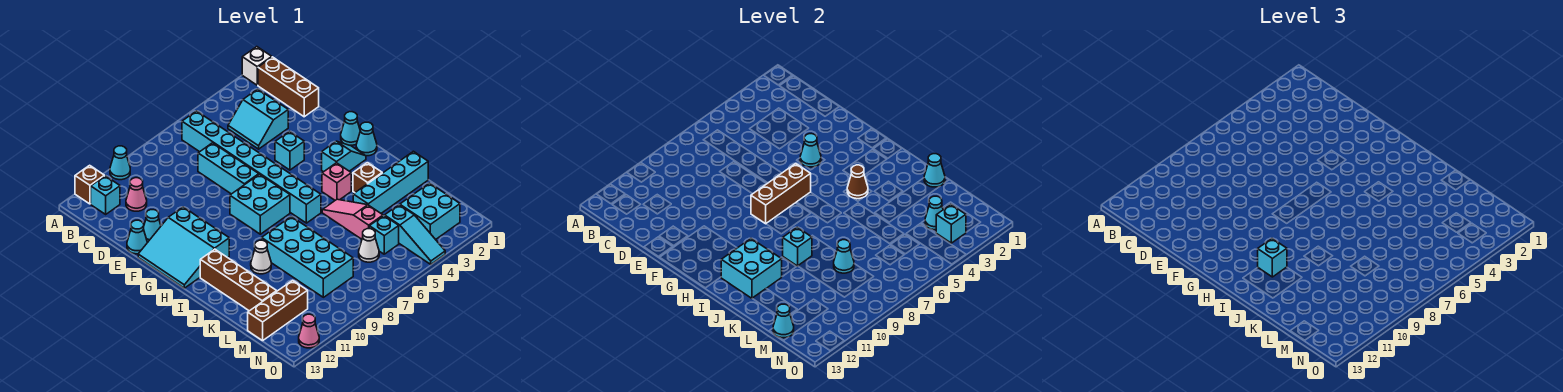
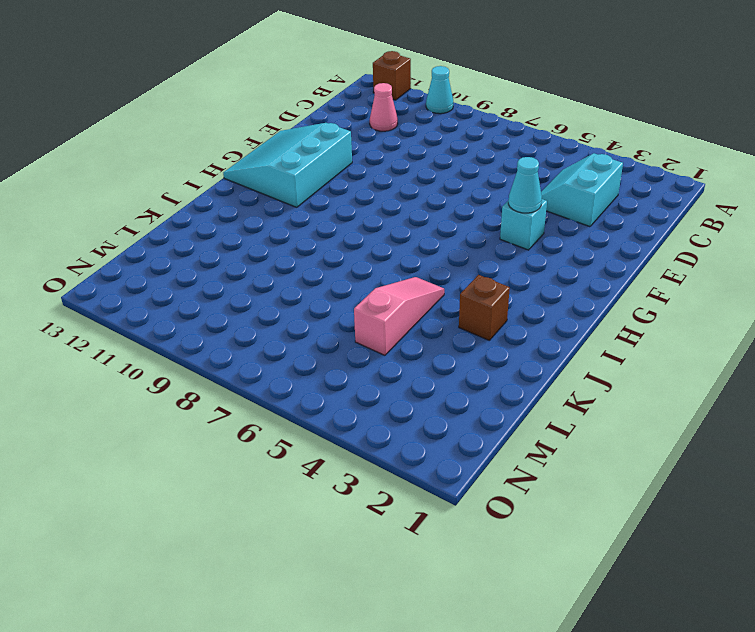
none -> white 1x1 brick [242,47,272,85]
none -> brown 1x3 brick [258,57,319,117]
none -> cyan 1x8 brick [182,111,321,223]
none -> cyan 1x1 brick [91,176,120,214]

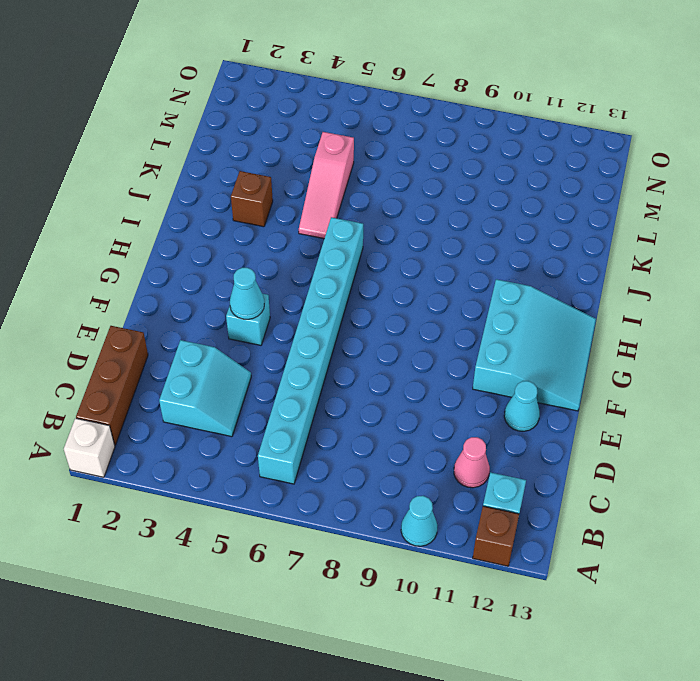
none -> cyan 1x3 brick [198,143,259,194]
none -> cyan 1x1 cone [127,220,147,254]
none -> cyan 1x1 cone [341,112,360,145]
none -> cyan 2x2 brick [230,174,290,234]

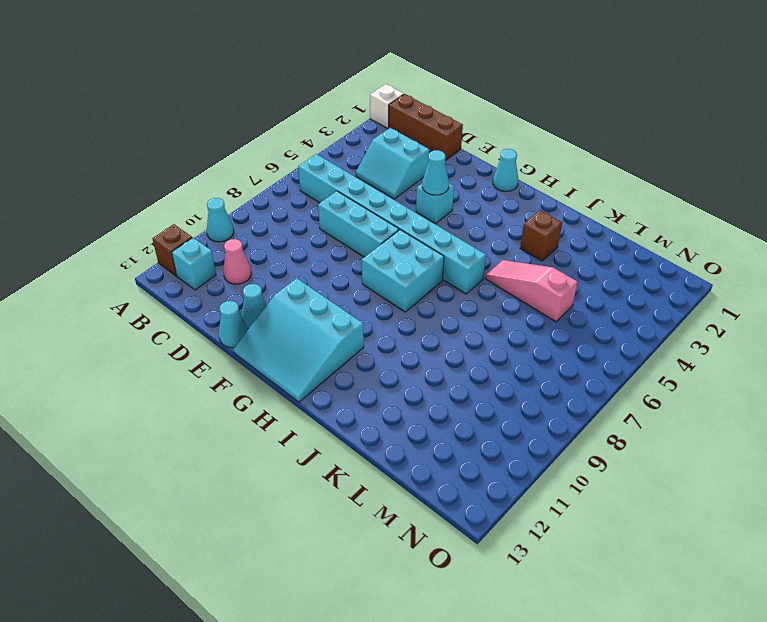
none -> cyan 1x1 cone [356,122,377,156]
none -> cyan 1x2 slope [322,141,366,172]
none -> pink 1x1 brick [322,163,351,200]
none -> brown 1x4 brick [200,249,277,311]

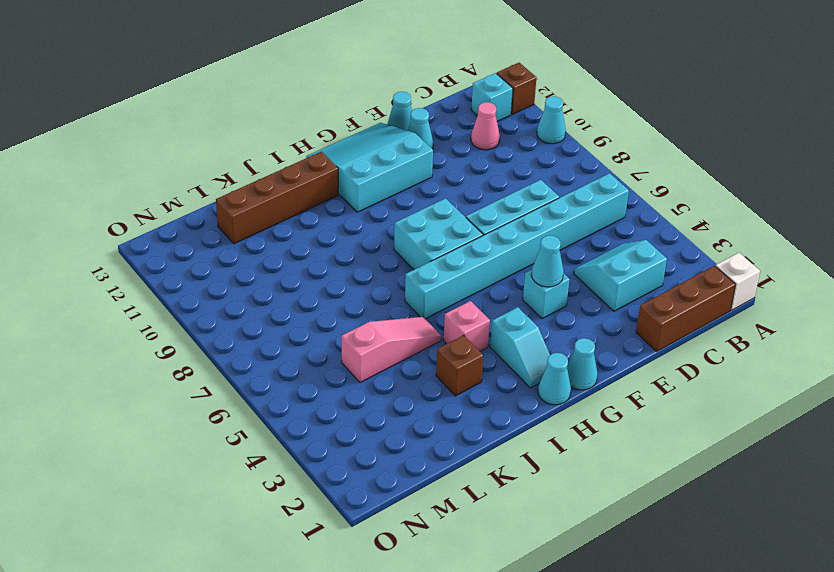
none -> cyan 2x4 brick [262,216,353,297]
none -> white 1x1 cone [251,240,271,274]
none -> cyan 1x4 brick [353,151,428,213]
none -> cyan 2x2 brick [400,183,460,240]

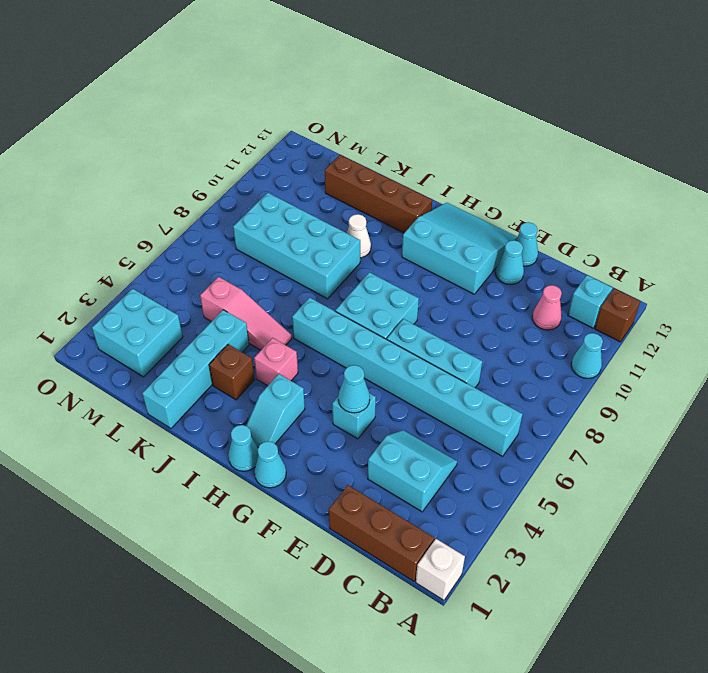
none -> cyan 1x3 slope [385,205,445,264]
none -> cyan 1x1 brick [369,216,399,254]
none -> white 1x1 cone [359,229,379,262]
none -> brown 1x3 brick [248,280,308,341]

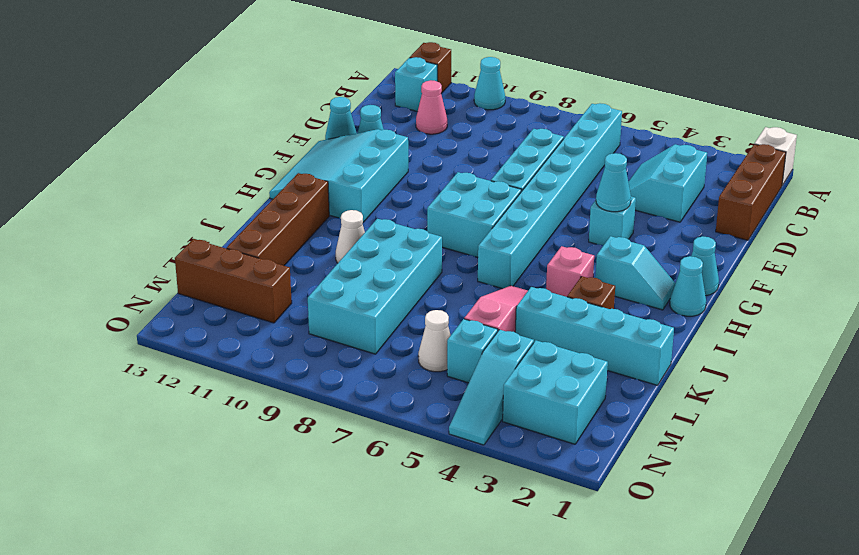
none -> pink 1x1 cone [299,314,319,348]
none -> brown 1x3 brick [751,163,811,224]
none -> brown 1x1 cone [847,165,868,199]
none -> cyan 2x2 brick [721,239,782,298]

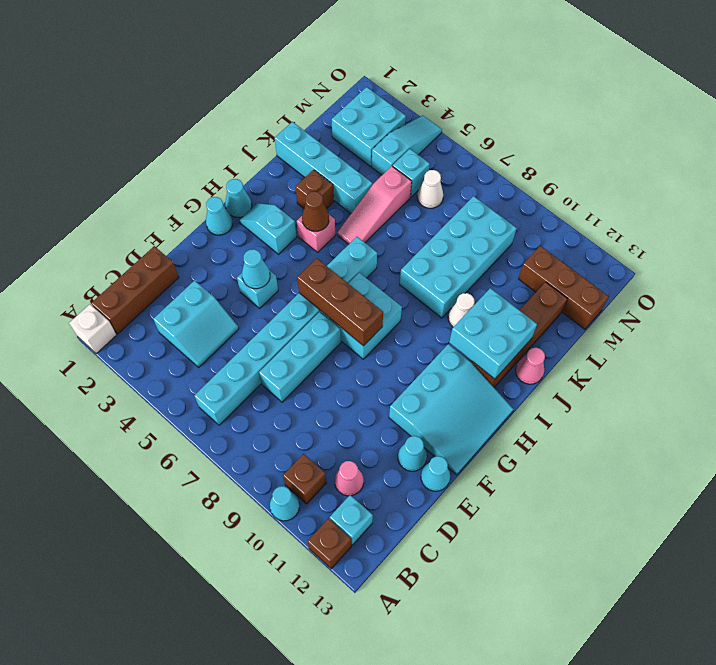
brown 1x1 brick [283,454,326,504] -> none
pink 1x1 cone [516,348,545,384] -> pink 1x1 cone moved to [299,314,319,348]
none -> cyan 1x1 brick [783,227,812,266]
none -> cyan 1x1 cone [924,154,945,187]
none -> cyan 1x1 cone [834,240,854,273]
none -> cyan 1x1 cone [925,196,943,230]

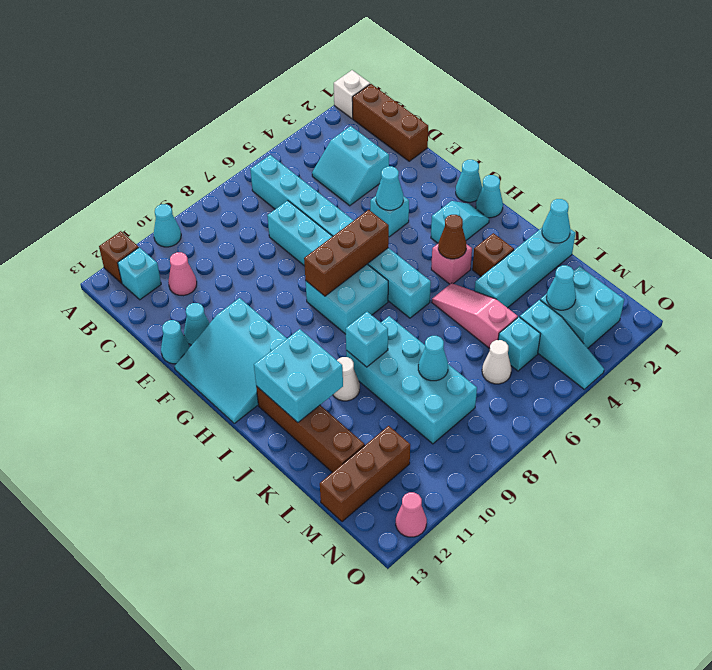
none -> cyan 1x1 cone [773,304,794,338]
none -> cyan 1x1 brick [936,205,966,243]
none -> cyan 1x1 brick [1258,239,1287,277]

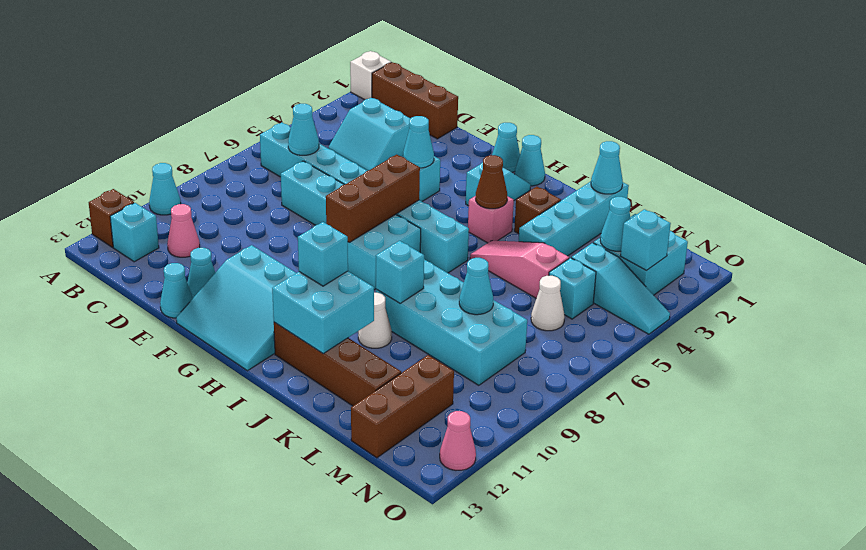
cyan 1x1 cone [288,104,319,155] -> cyan 1x1 cone moved to [773,304,794,338]

